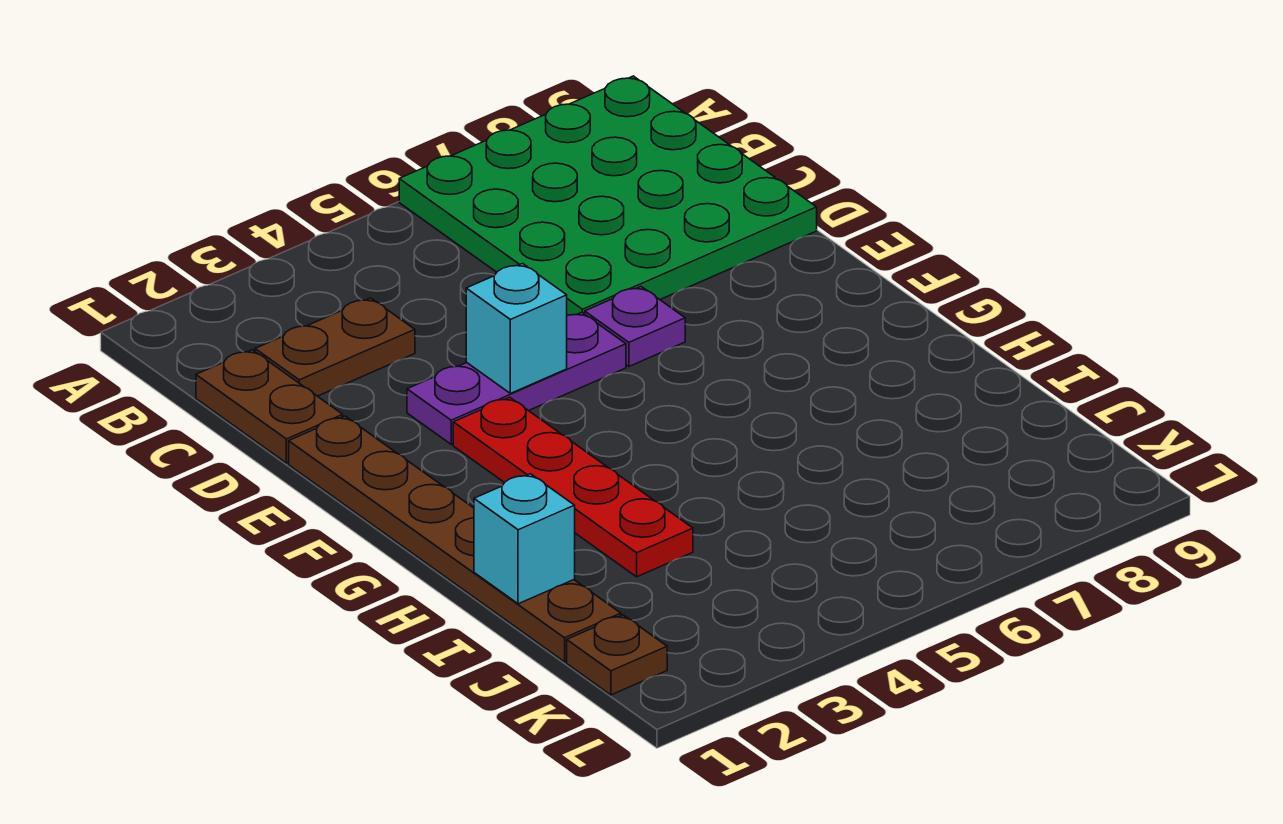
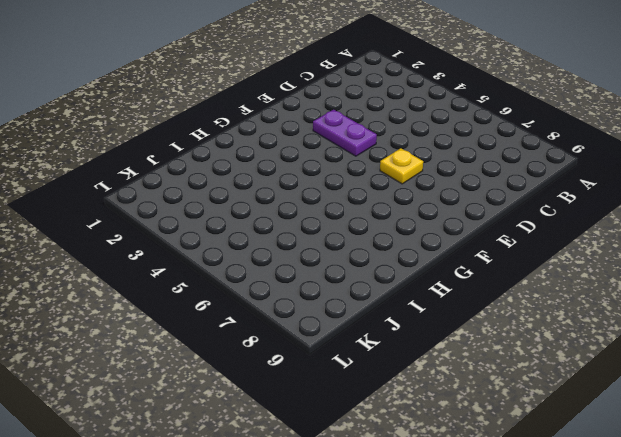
purple 1x2 plate [313,110,377,156] -> purple 1x3 plate [407,312,626,444]
yellow 1x1 plate [380,148,423,184] -> purple 1x1 plate [585,287,685,366]
none -> green 4x4 plate [399,76,817,316]
none -> brown 1x2 plate [196,350,343,463]

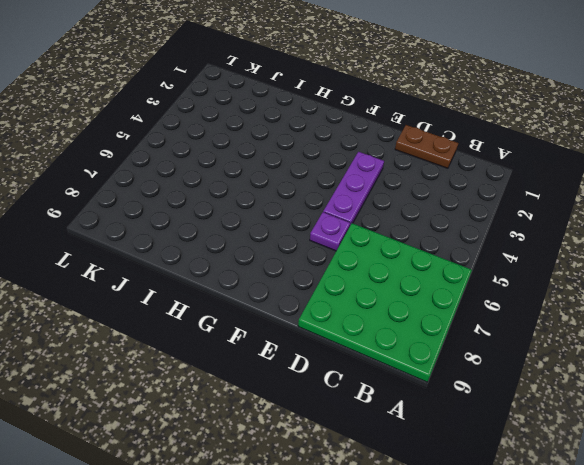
none -> brown 1x2 plate [255,298,415,396]
none -> brown 1x6 plate [289,416,621,662]

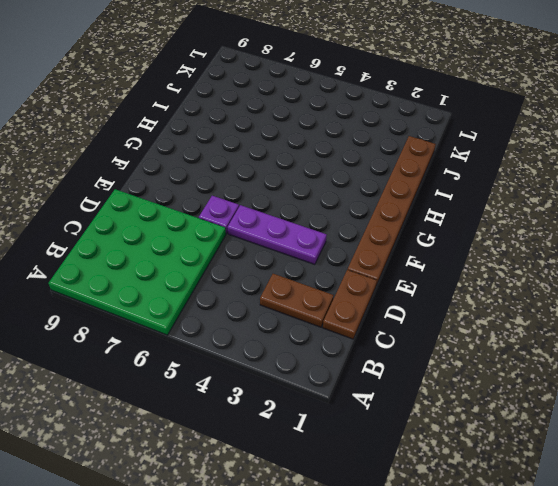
none -> red 1x4 plate [453,397,693,577]
none -> brown 1x1 plate [567,615,667,695]

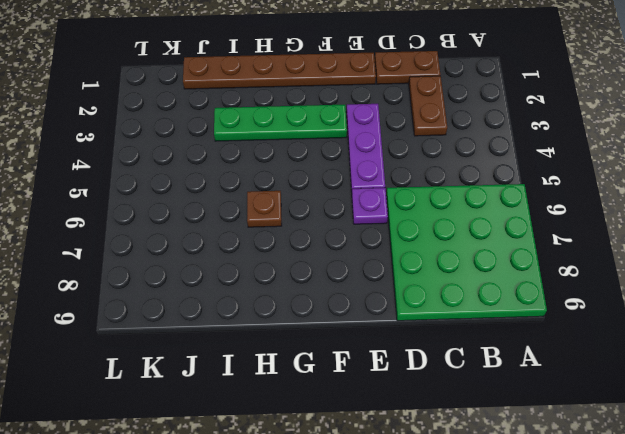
green 1x4 plate [214,105,347,141] -> red 1x4 plate [453,397,693,577]
brown 1x1 plate [247,191,282,227] -> brown 1x1 plate moved to [567,615,667,695]
none -> cyan 1x1 brick [466,264,567,393]
none -> cyan 1x1 brick [474,474,575,604]

